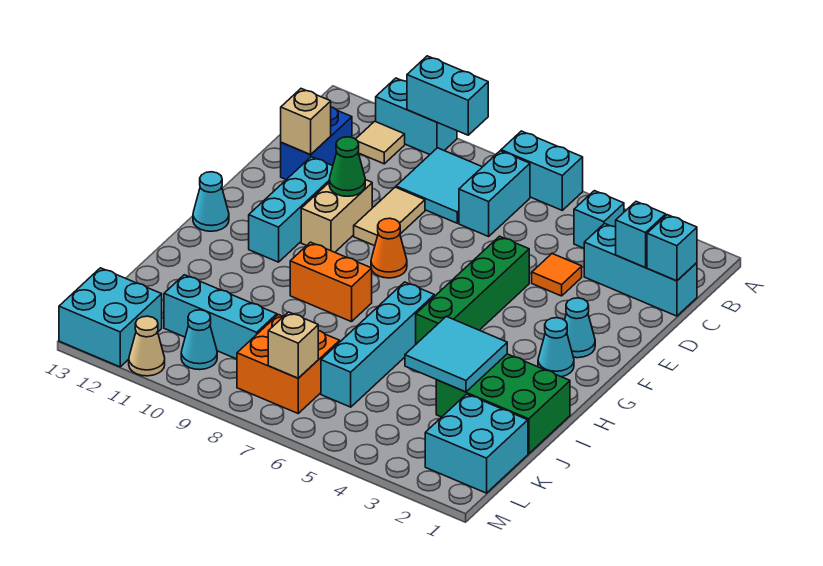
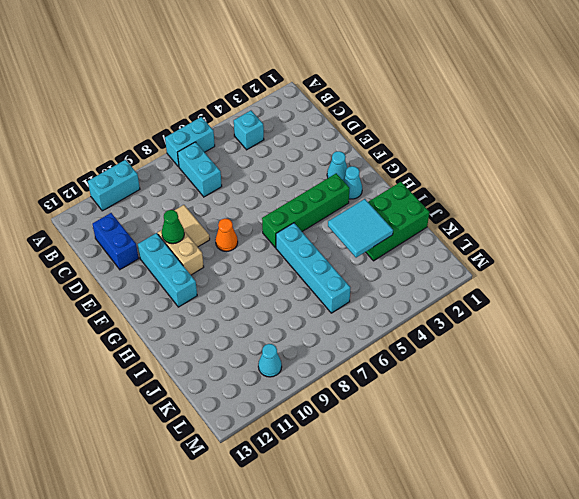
green 1x4 brick [262,173,350,248] -> green 1x4 brick turned to [416,236,529,344]
none -> cyan 2x2 tile [396,148,482,223]
none -> tan 1x1 tile [356,121,405,164]
none -> cyan 1x3 brick [584,224,697,316]
none -> orange 1x1 tile [532,253,582,296]

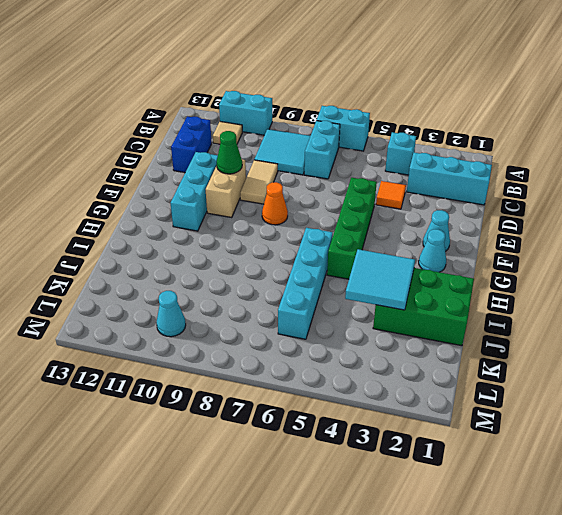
none -> cyan 1x1 cone [193,172,229,231]
none -> orange 1x2 brick [290,242,372,322]
none -> cyan 2x2 brick [425,394,528,493]
none -> orange 2x2 brick [237,315,340,413]

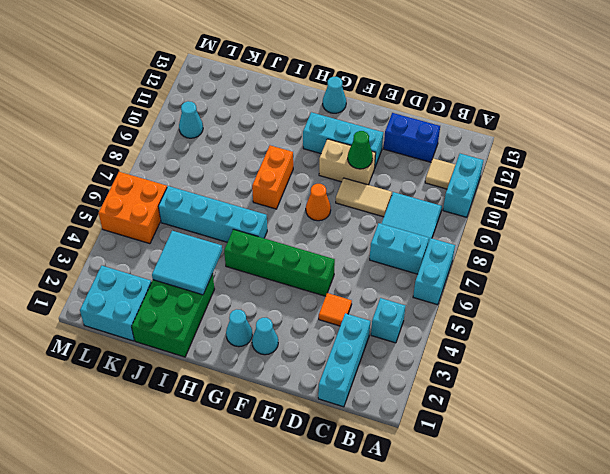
orange 2x2 brick [99,172,167,244] -> orange 2x2 brick moved to [237,315,340,413]
none -> cyan 1x3 brick [164,275,277,359]
none -> cyan 2x2 brick [59,268,162,367]
none -> tan 1x1 cone [129,316,165,376]
none -> cyan 1x2 brick [407,56,488,135]

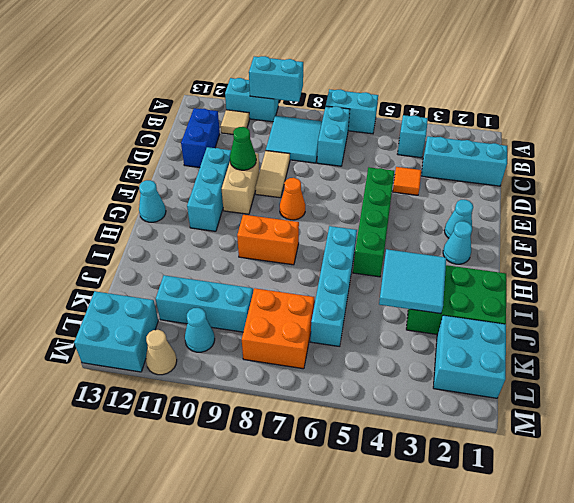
none -> cyan 1x1 brick [647,215,697,281]
none -> cyan 1x1 brick [616,202,666,267]
none -> tan 1x1 brick [281,89,331,154]
none -> tan 1x1 brick [268,312,318,378]

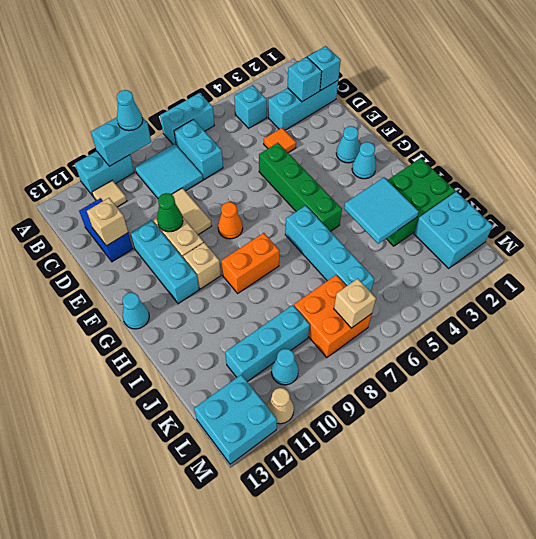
cyan 1x1 cone [117,90,143,131] -> none
tan 1x1 brick [183,243,221,289] -> none

